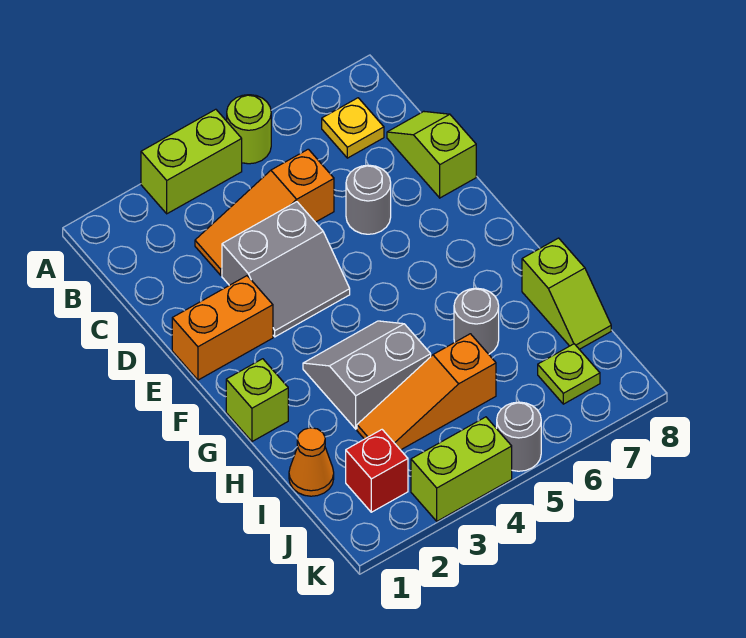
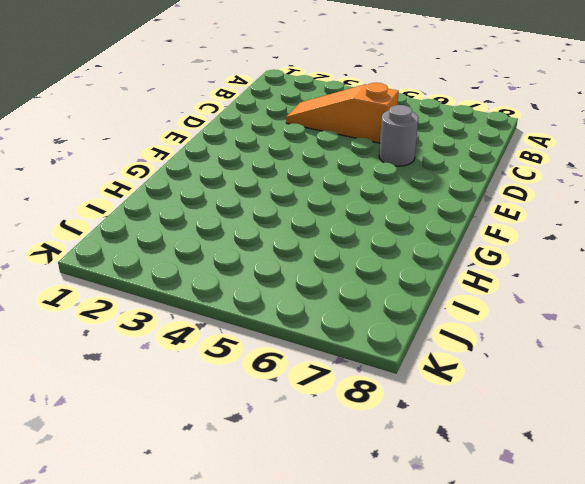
none -> lime 1x2 brick [141,109,242,214]
none -> lime 1x1 round brick [227,95,271,164]
none -> yellow 1x1 plate [322,98,384,158]

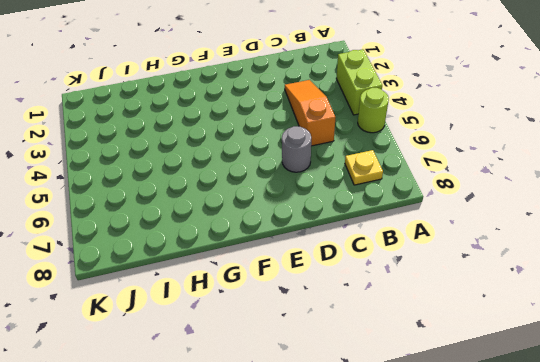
none -> lime 1x2 slope [387,111,476,198]
none -> grey 2x2 slope [222,202,350,337]
none -> orange 1x2 brick [172,276,273,380]

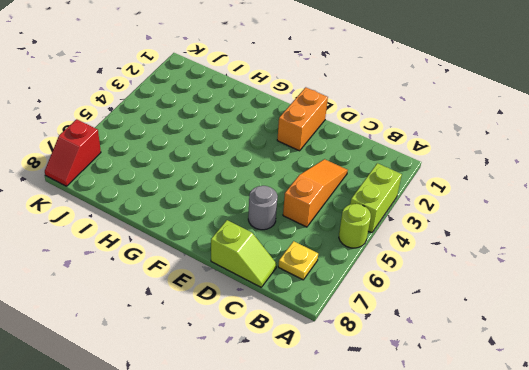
red 1x2 slope [45,119,101,186] -> none
none -> grey 2x2 slope [222,202,350,337]
none -> lime 1x1 brick [226,359,288,442]
none -> grey 2x2 slope [303,321,431,429]

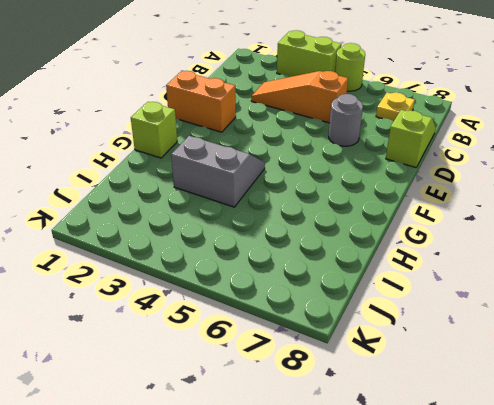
none -> grey 2x2 slope [222,202,350,337]
none -> grey 1x1 round brick [454,288,499,354]
none -> lime 1x2 slope [522,238,611,349]

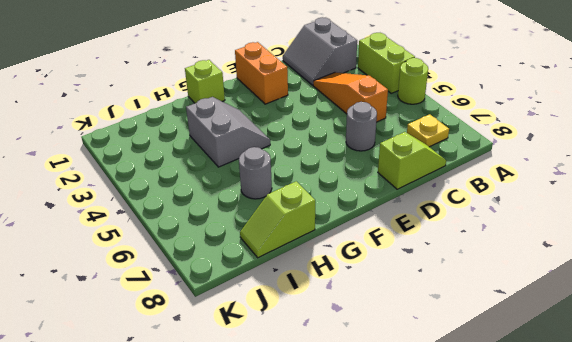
grey 2x2 slope [283,17,357,85] -> grey 2x2 slope moved to [222,202,350,337]
none -> orange 1x1 cone [289,428,334,496]
none -> orange 1x3 slope [357,334,496,450]
none -> red 1x1 brick [346,430,408,512]

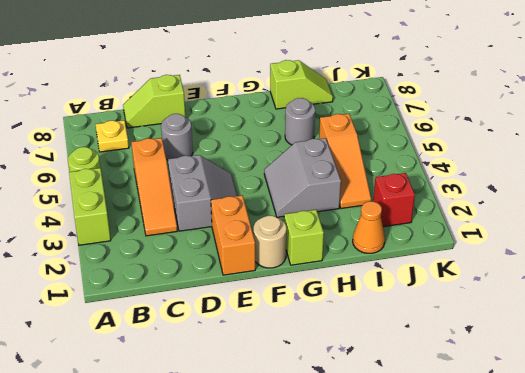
tan 1x1 round brick [254,216,286,268] -> none
none -> lime 1x1 plate [538,344,600,404]
none -> lime 1x2 brick [411,417,512,521]
none -> grey 1x1 round brick [497,402,541,471]

